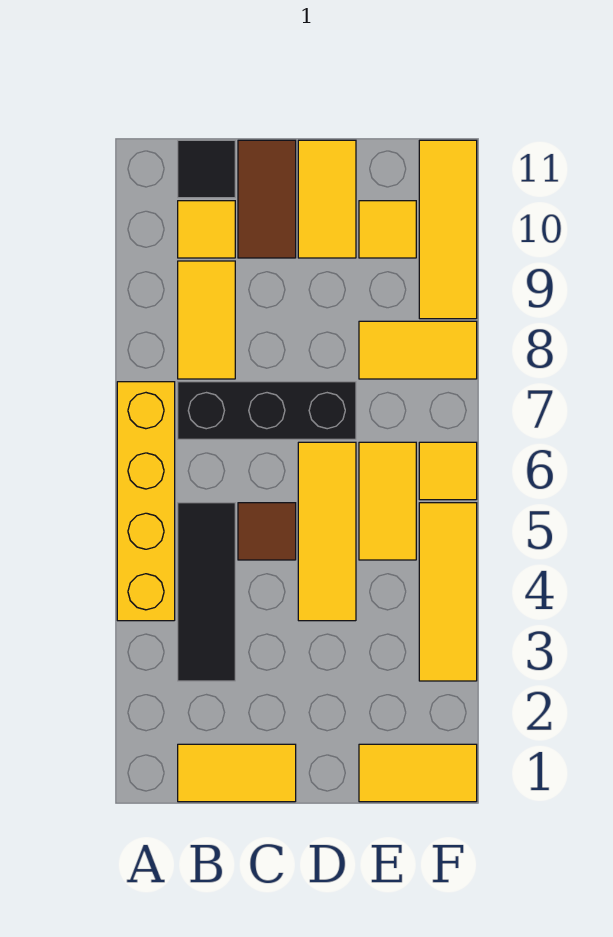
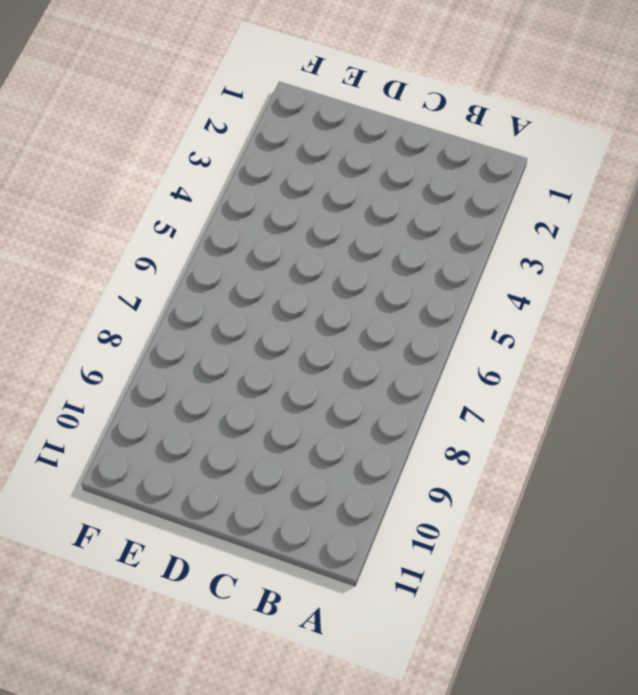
none -> yellow 1x4 brick [117,382,175,621]
none -> yellow 1x2 tile [178,744,296,802]
none -> black 1x3 tile [178,503,235,681]

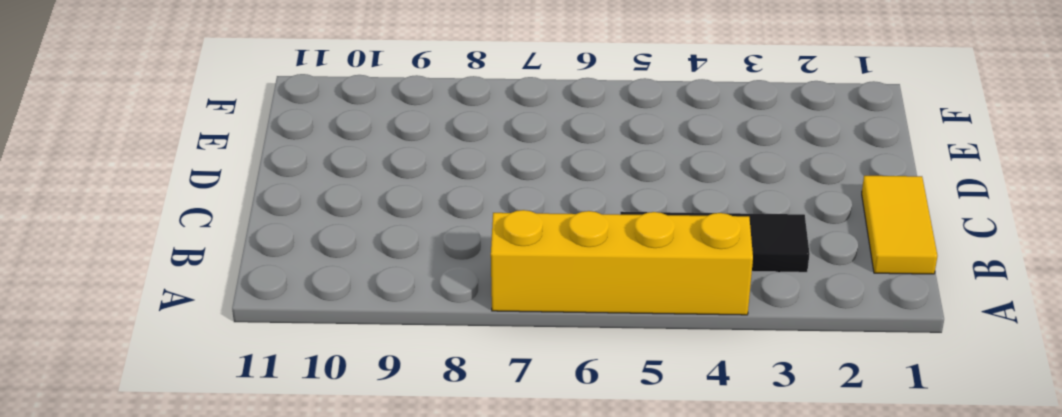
none -> black 1x3 brick [178,382,356,439]
none -> yellow 1x2 tile [178,261,235,379]
none -> yellow 1x1 tile [178,201,235,258]

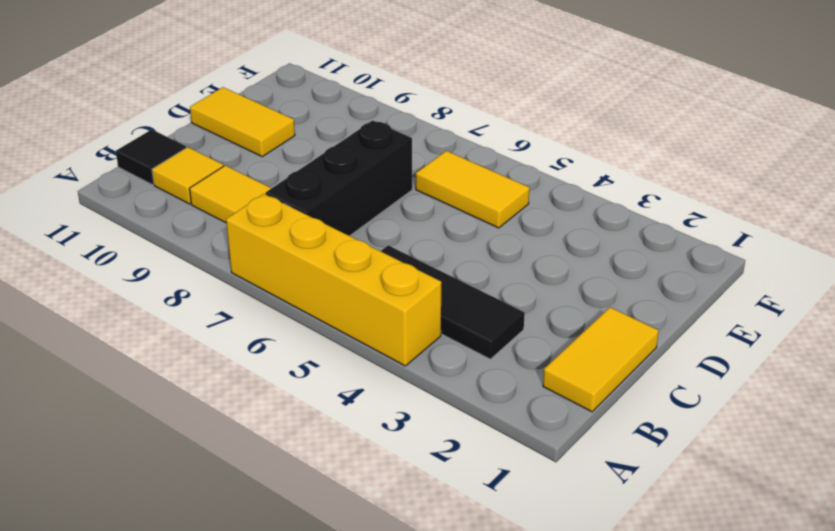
none -> brown 1x1 tile [238,503,296,560]
none -> brown 1x2 tile [238,140,296,258]
none -> yellow 1x3 tile [298,442,356,621]

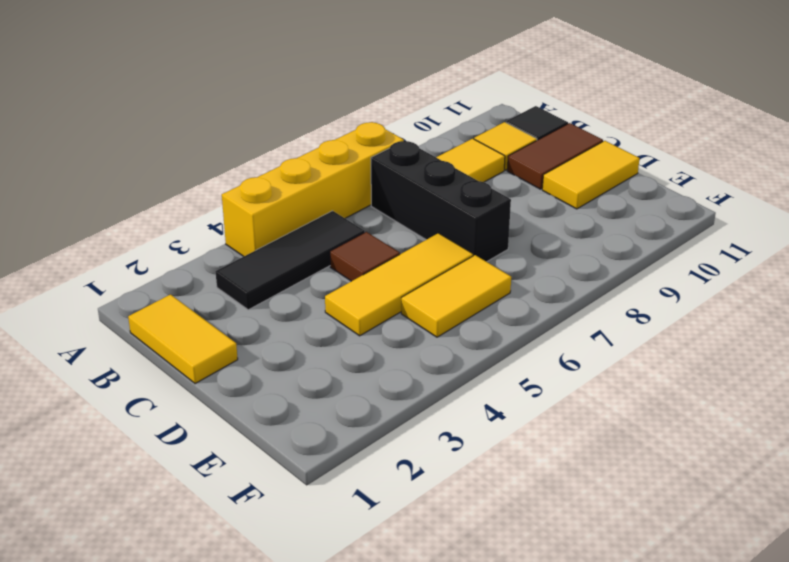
none -> yellow 1x2 tile [359,744,477,802]
none -> yellow 1x2 tile [359,321,477,379]
none -> yellow 1x1 tile [359,201,416,258]

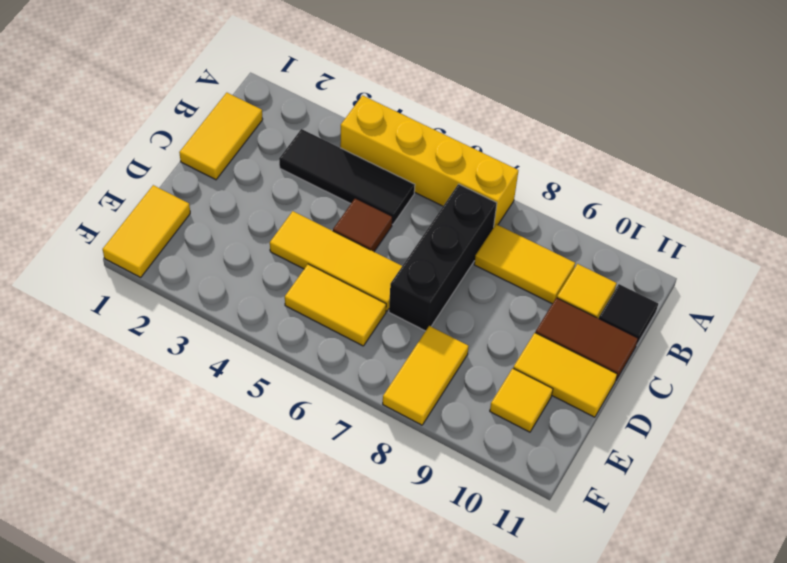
none -> yellow 1x3 tile [419,503,477,681]
none -> yellow 1x1 tile [419,442,477,500]
none -> yellow 1x3 tile [419,140,477,319]

